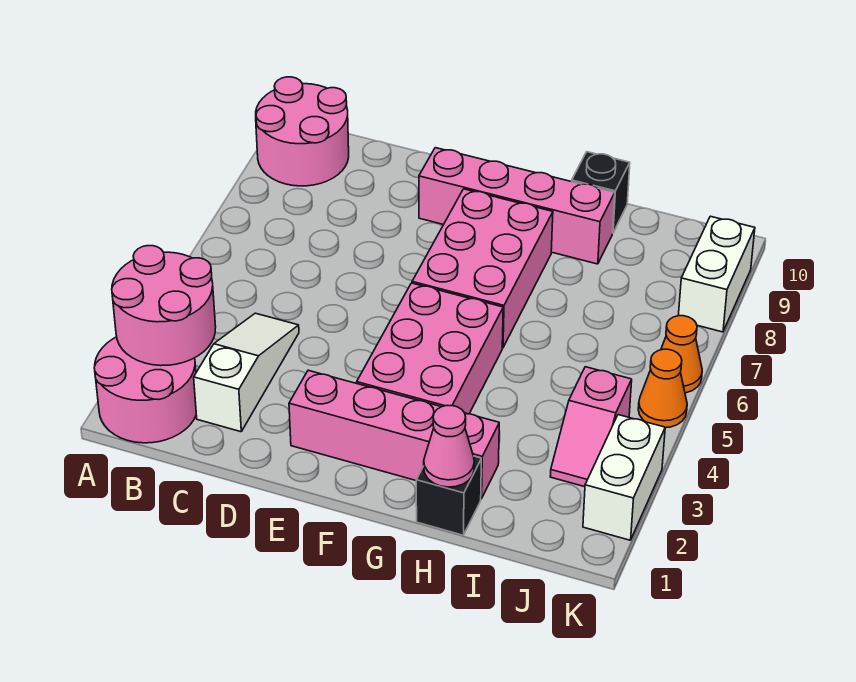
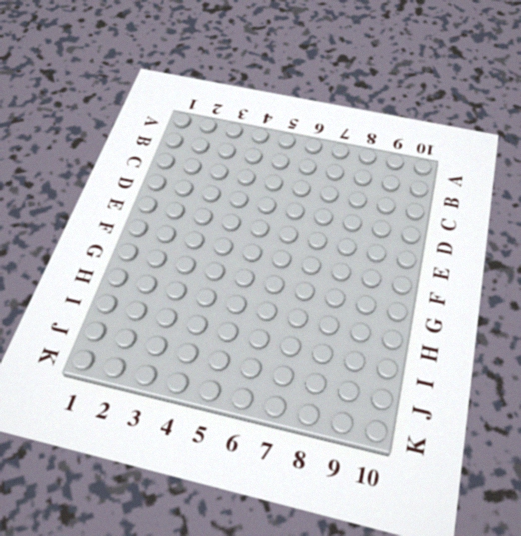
none -> pink 2x2 round brick [94,337,196,443]
none -> pink 2x2 round brick [256,77,349,186]
none -> white 1x3 slope [194,313,299,432]

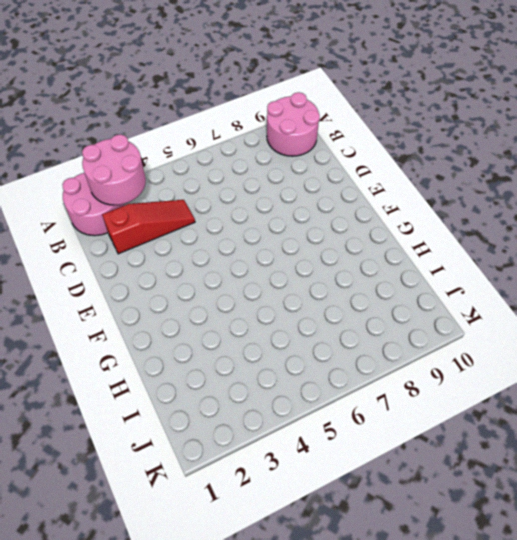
red 1x3 slope [102,200,195,254] -> white 1x3 slope [194,313,299,432]
none -> pink 1x4 brick [289,370,499,499]
none -> pink 1x4 brick [419,148,615,264]
none -> pink 2x3 brick [357,283,503,414]

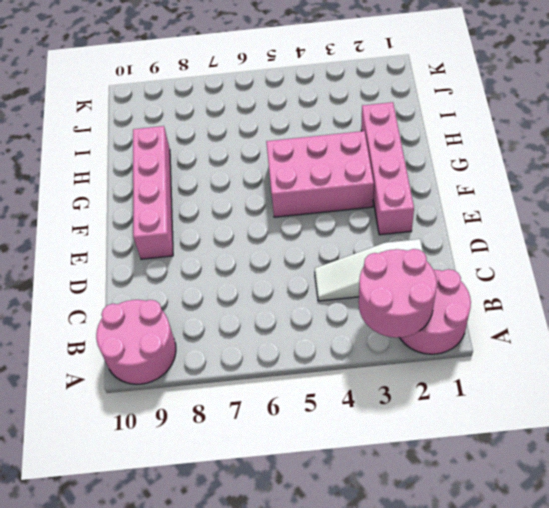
none -> pink 2x3 brick [412,189,553,348]
none -> black 1x1 brick [416,456,481,535]
none -> black 1x1 brick [572,152,630,233]

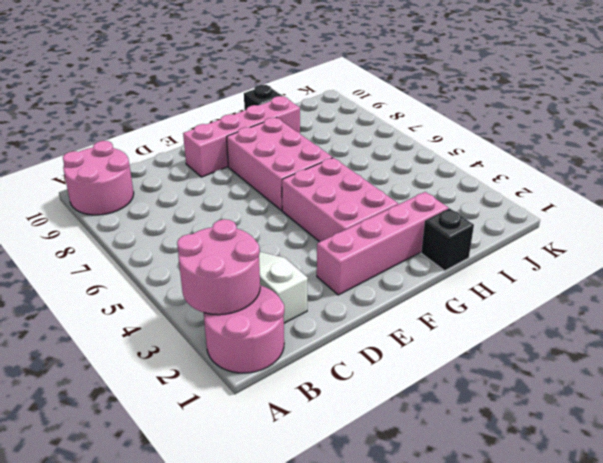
none -> pink 1x2 slope [550,367,632,487]
none -> white 1x2 brick [583,415,665,540]
none -> orange 1x1 cone [638,349,687,428]

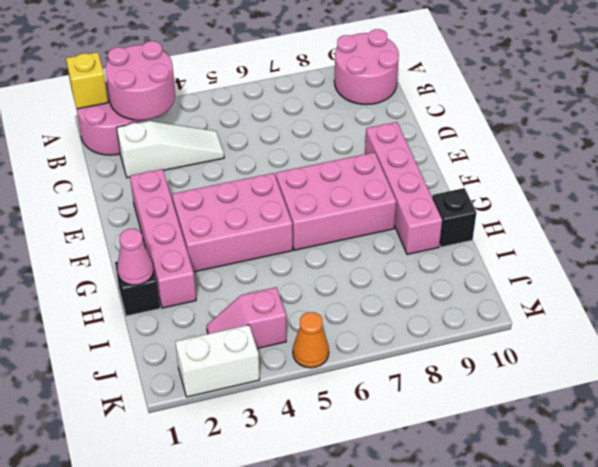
yellow 1x1 brick [66,52,108,109] -> none
none -> orange 1x1 cone [661,316,702,393]
none -> white 1x2 brick [678,216,755,332]

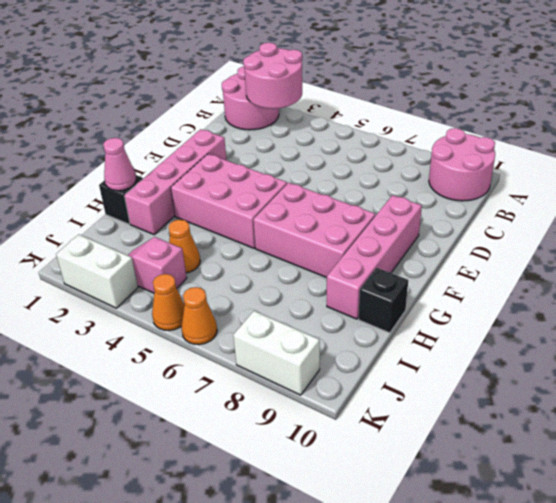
orange 1x1 cone [168,220,200,273] -> none
none -> white 1x3 slope [194,313,299,432]

